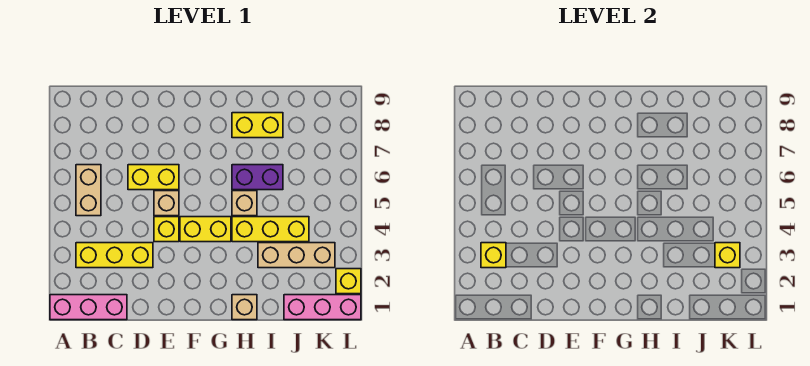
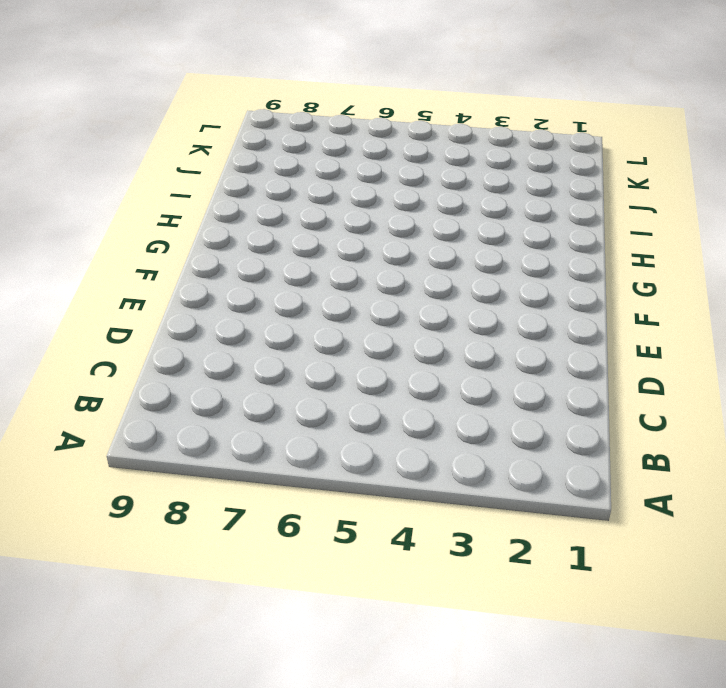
none -> pink 1x3 brick [50,295,127,320]
none -> yellow 1x3 brick [76,243,153,268]
none -> tan 1x2 brick [76,165,101,216]

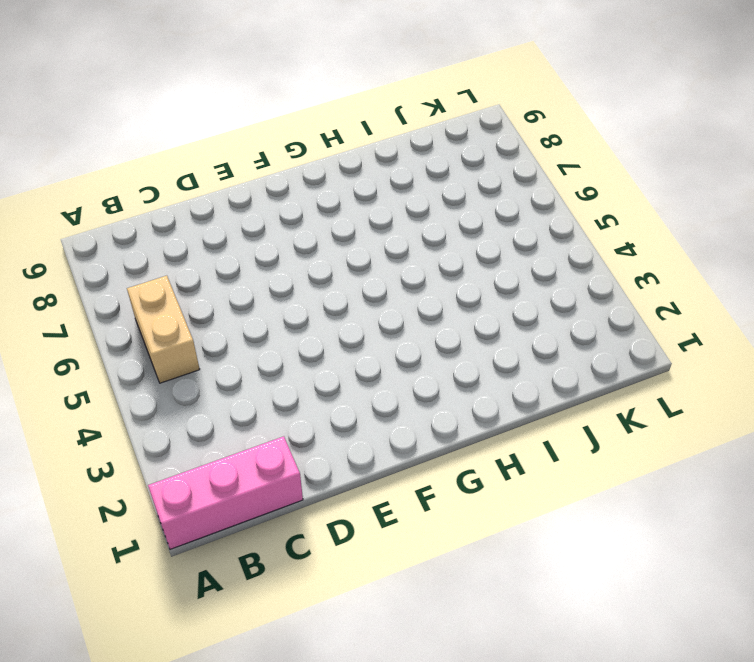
none -> yellow 1x3 brick [76,243,153,268]
none -> yellow 1x2 brick [128,165,179,190]
none -> yellow 1x1 brick [154,217,179,242]

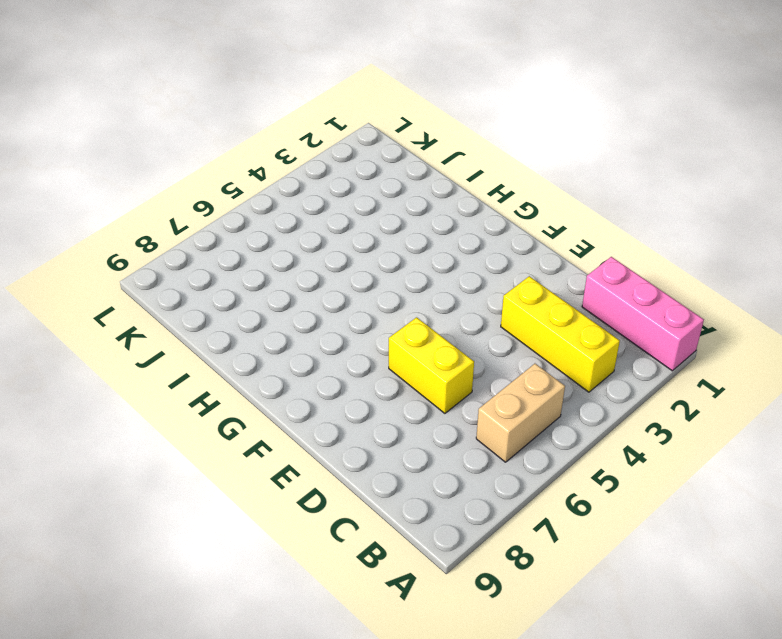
none -> yellow 1x1 brick [154,217,179,242]
none -> tan 1x1 brick [154,191,179,216]
none -> yellow 1x2 brick [180,217,231,242]

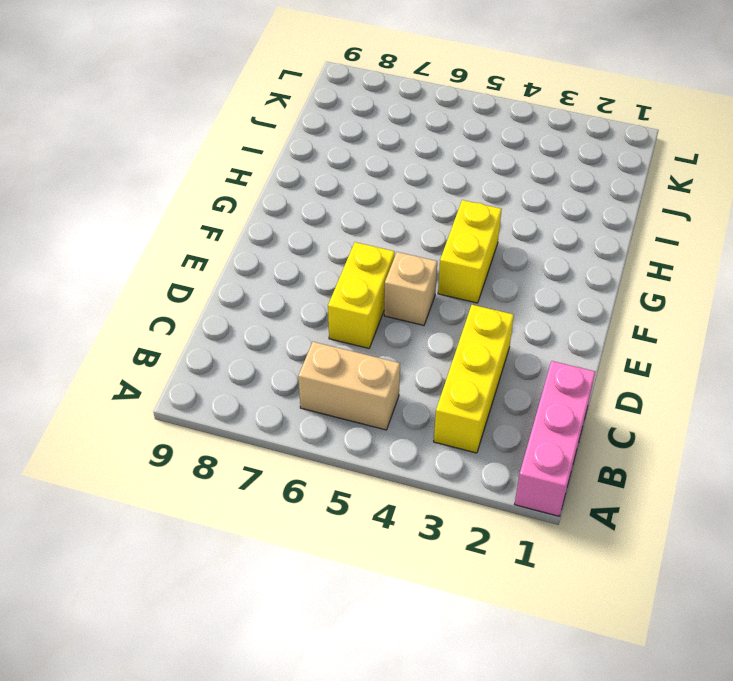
none -> yellow 1x1 brick [154,217,179,242]
none -> tan 1x1 brick [232,295,257,320]
none -> yellow 1x3 brick [232,217,309,242]

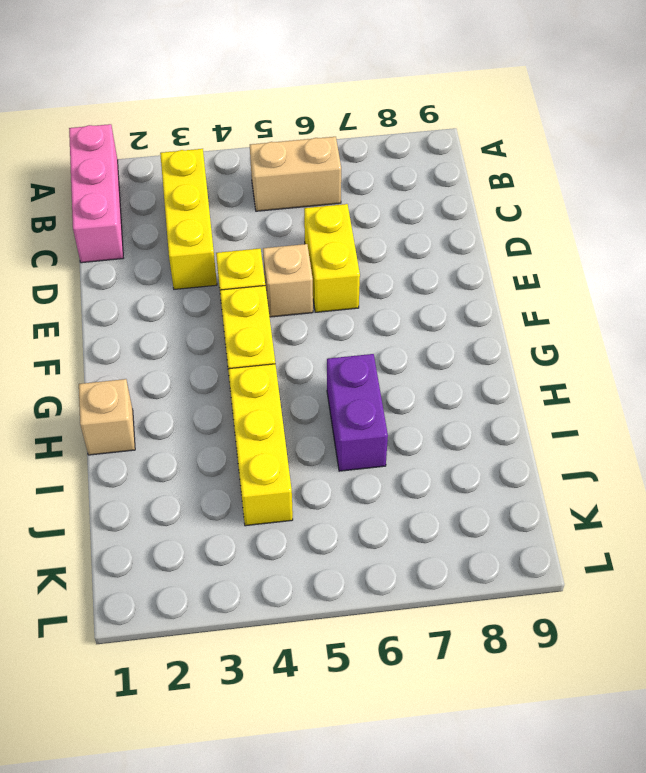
none -> tan 1x1 brick [232,191,257,216]
none -> yellow 1x2 brick [232,113,283,138]
none -> tan 1x3 brick [258,243,335,268]

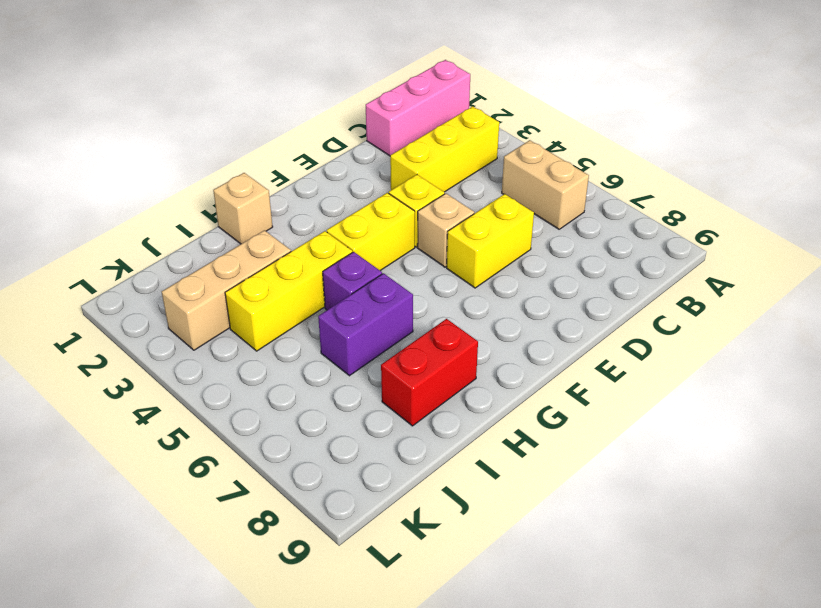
purple 1x1 brick [323,252,382,310] -> tan 1x1 brick [232,191,257,216]
red 1x2 brick [381,319,478,426] -> yellow 1x2 brick [232,113,283,138]
none -> pink 1x3 brick [284,295,361,320]
none -> yellow 1x1 brick [336,269,361,294]
none -> yellow 1x1 brick [481,243,506,268]

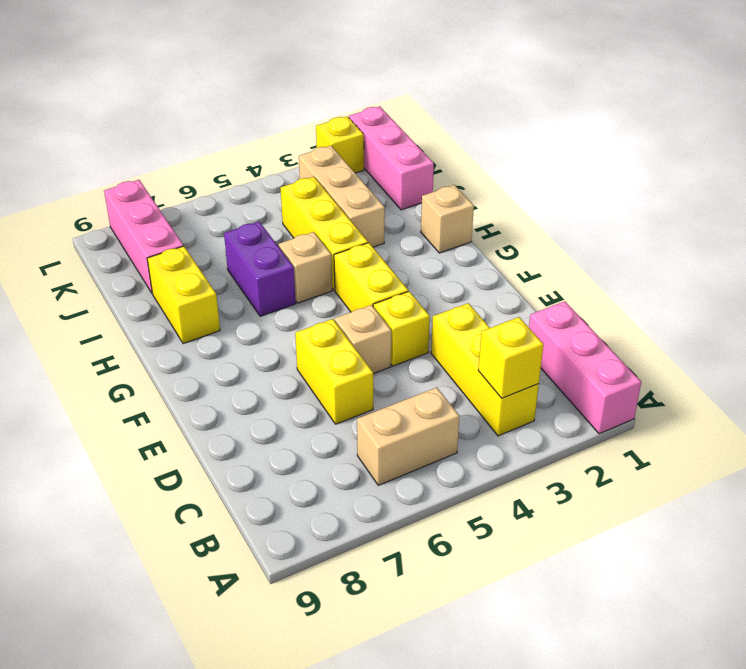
pink 1x3 brick [104,180,183,293] -> none
none -> yellow 1x1 brick [715,243,740,268]

